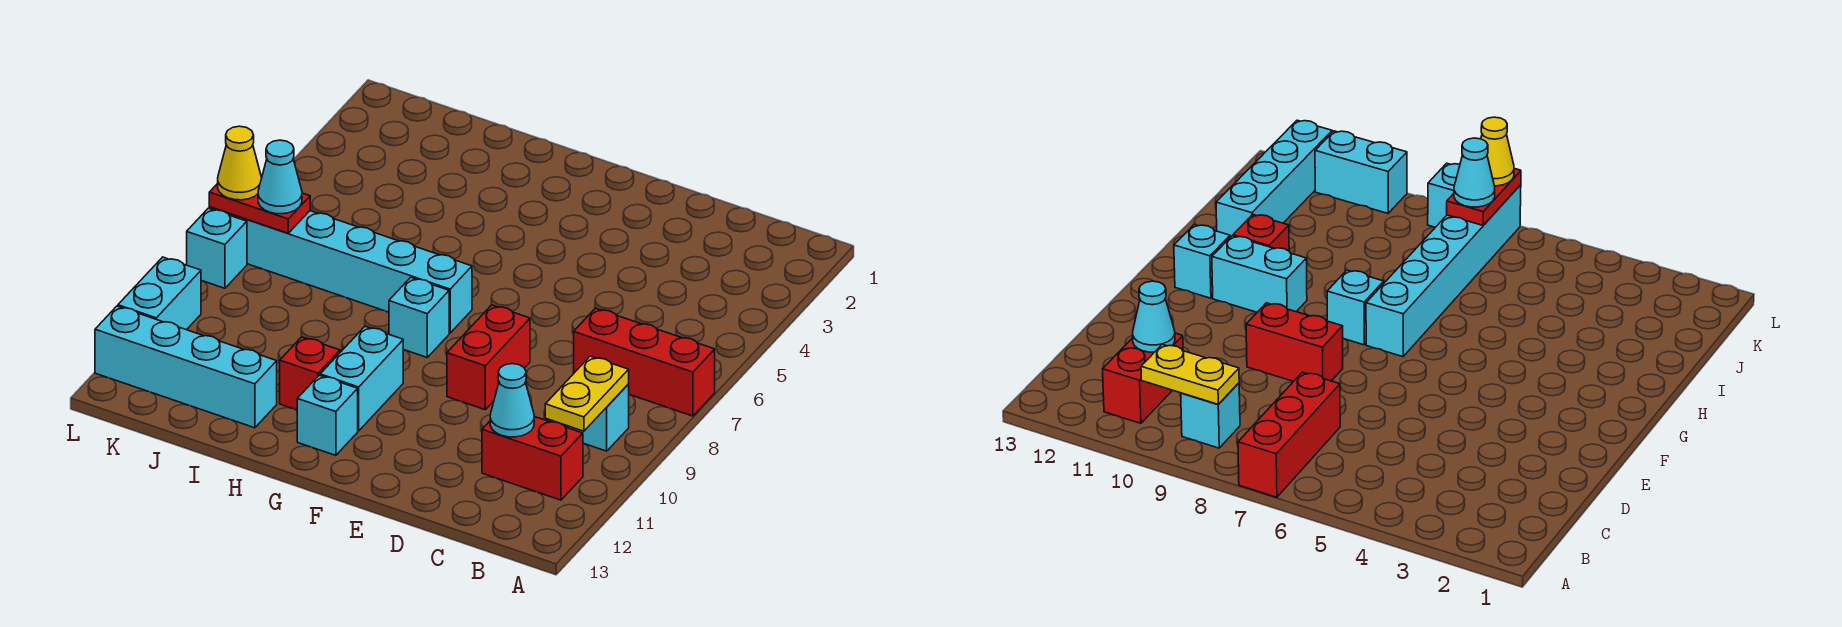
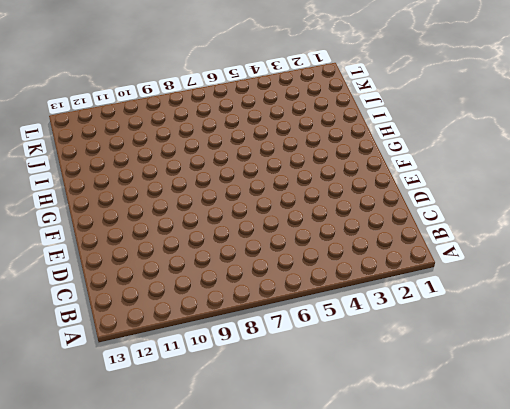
none -> red 1x3 brick [574,308,715,416]
none -> cyan 1x1 brick [568,384,629,451]
none -> red 1x2 brick [482,416,583,500]

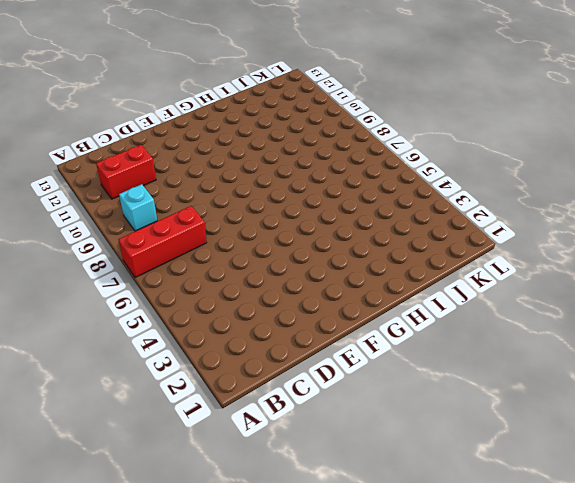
none -> red 1x2 brick [447,305,530,410]
none -> cyan 1x6 brick [209,207,472,333]
none -> cyan 1x1 brick [389,277,449,357]

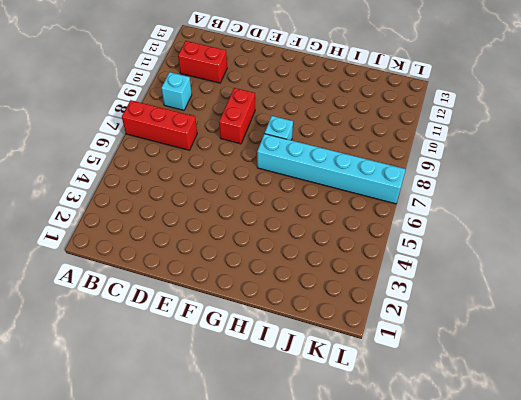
none -> cyan 1x2 brick [320,326,403,431]
none -> cyan 1x1 brick [297,375,358,455]
none -> red 1x1 brick [280,337,340,410]

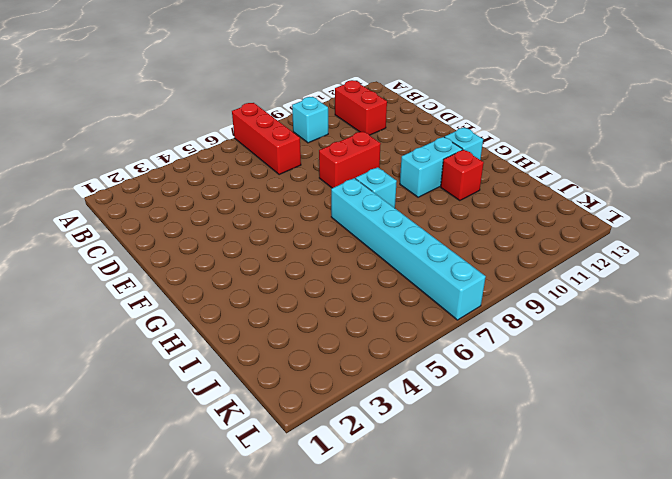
none -> cyan 1x4 brick [95,306,277,428]
none -> cyan 1x1 brick [187,208,247,288]
none -> cyan 1x2 brick [118,257,201,330]

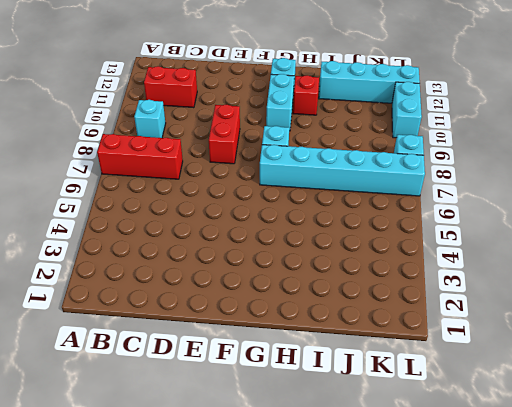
none -> yellow 1x2 plate [545,356,629,431]
none -> cyan 1x1 cone [490,364,534,437]
none -> red 1x2 plate [209,184,310,233]

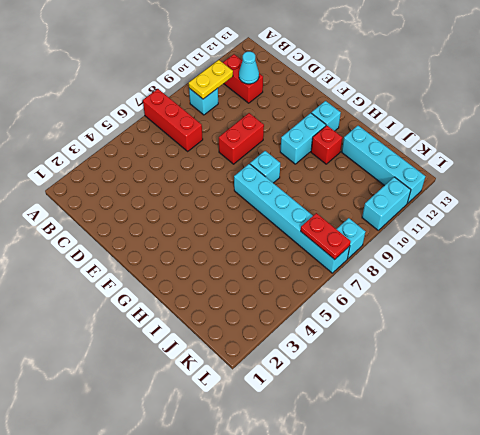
none -> cyan 1x1 cone [258,140,302,214]
none -> yellow 1x1 cone [218,126,262,200]

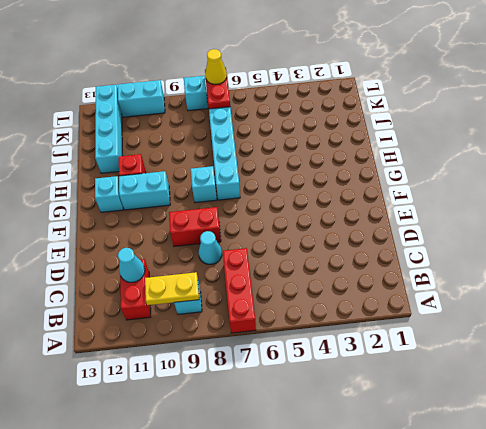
cyan 1x1 cone [198,231,222,264] -> cyan 1x1 cone moved to [258,140,302,214]

